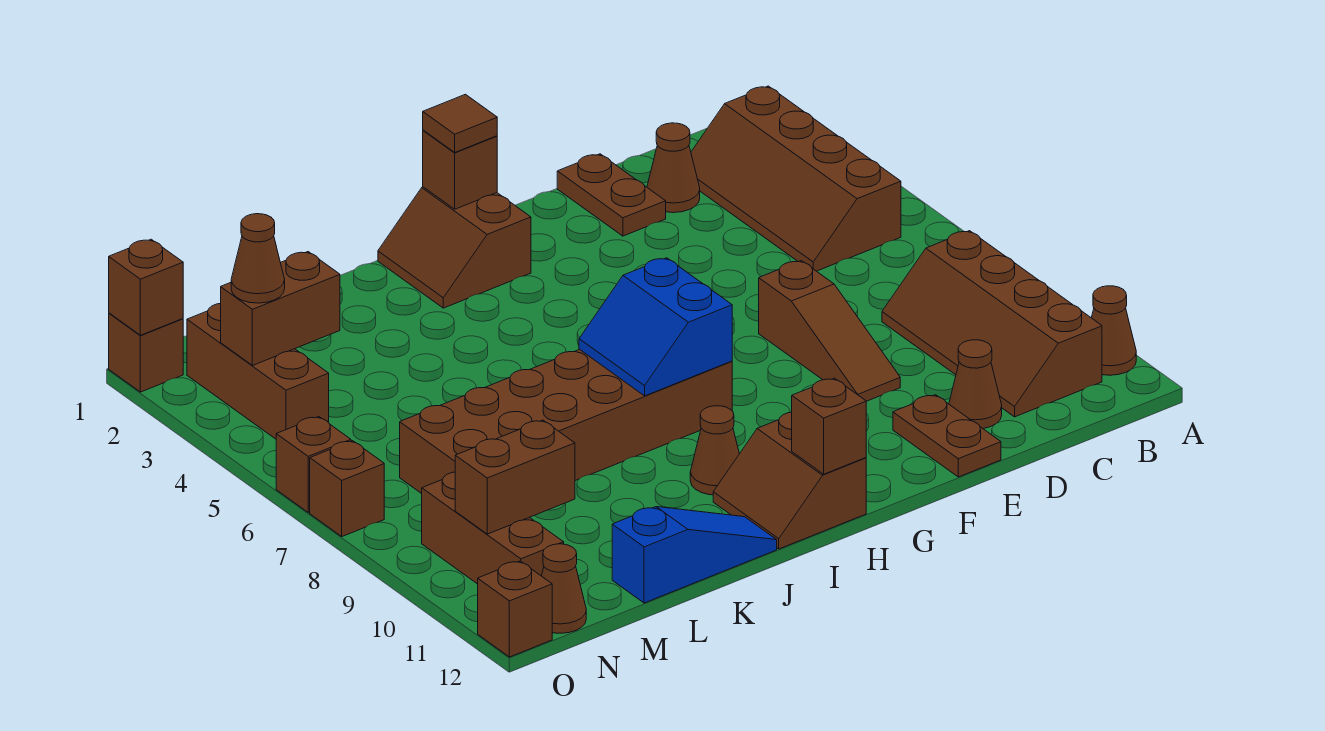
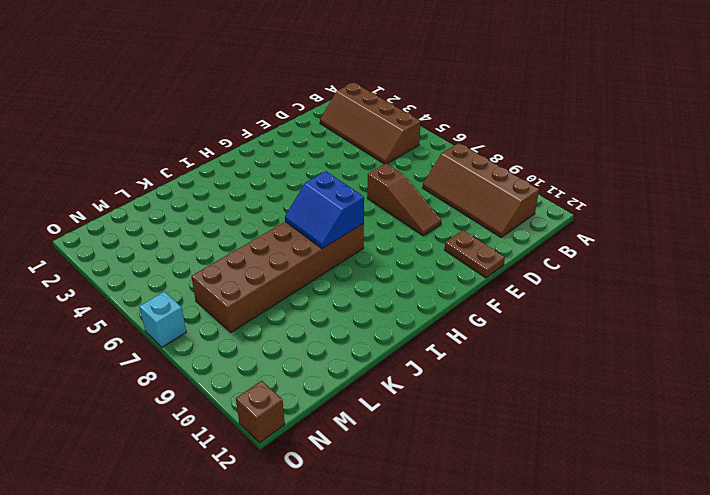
cyan 1x1 brick [140,292,186,347] -> brown 1x1 brick [310,441,384,536]
none -> brown 1x1 cone [1091,286,1136,375]
none -> brown 1x1 cone [647,123,700,213]
none -> brown 1x1 cone [949,340,1002,429]

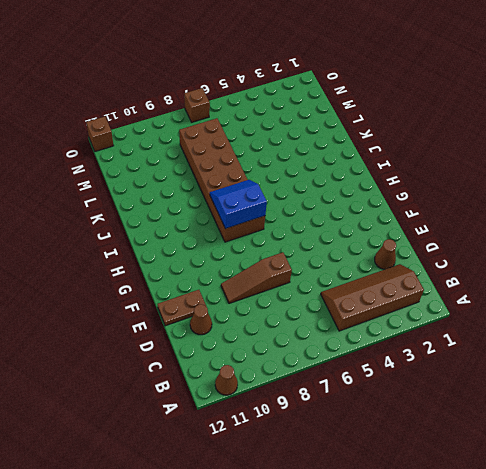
none -> brown 2x4 slope [882,231,1102,417]
none -> brown 1x2 plate [557,154,666,236]
none -> brown 2x2 slope [378,187,531,308]

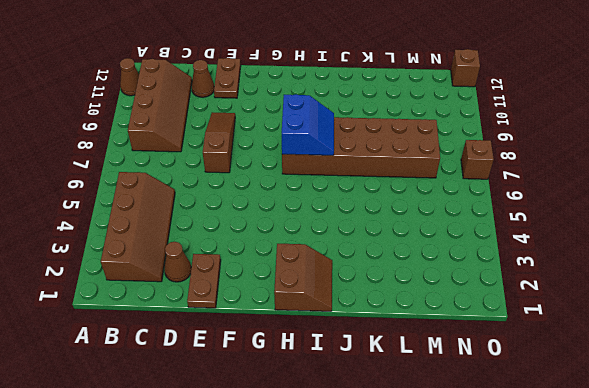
none -> brown 2x2 slope [713,412,866,549]
none -> brown 1x1 cone [690,406,739,495]
none -> blue 1x3 slope [612,507,777,603]

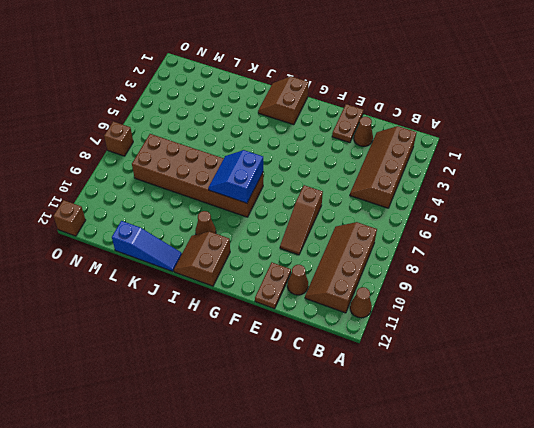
none -> brown 1x3 brick [187,303,329,439]
none -> brown 1x3 brick [422,472,564,584]
none -> brown 1x1 cone [542,544,586,633]

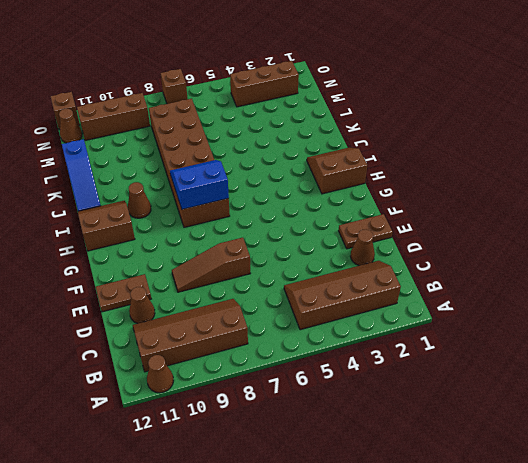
none -> brown 1x1 brick [109,313,183,392]
none -> brown 1x1 brick [276,417,351,512]
none -> brown 1x1 brick [423,130,497,209]

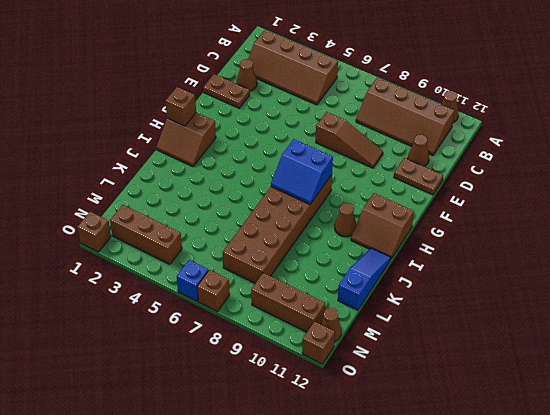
blue 1x1 brick [177,260,208,301] -> brown 1x1 brick [276,417,351,512]
none -> brown 1x1 brick [792,378,866,474]
none -> brown 1x2 brick [221,252,340,366]
none -> brown 1x2 brick [455,420,575,534]

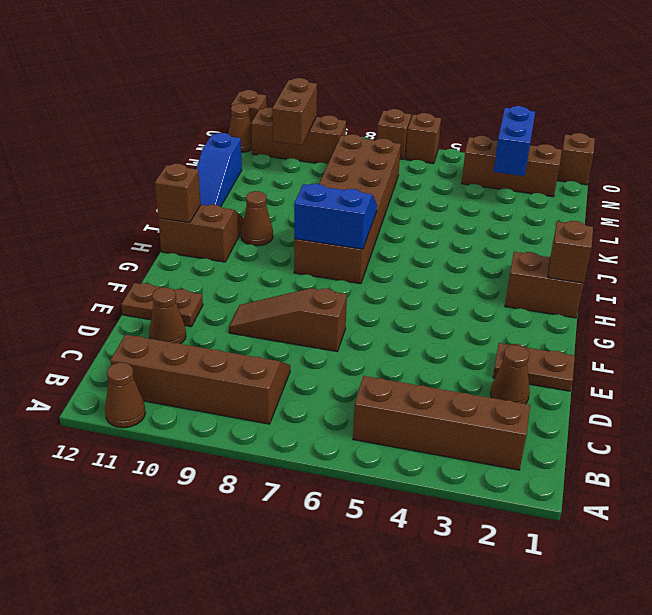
blue 1x2 brick [494,106,535,176] -> brown 1x2 brick [221,252,340,366]
none -> brown 1x1 brick [109,239,183,335]
none -> brown 1x1 tile [423,94,497,152]
none -> brown 1x1 cone [231,214,285,303]

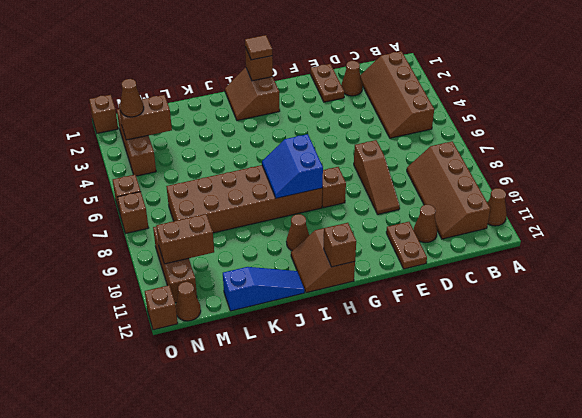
brown 1x1 brick [322,167,346,208] -> brown 1x1 brick moved to [109,239,183,335]

